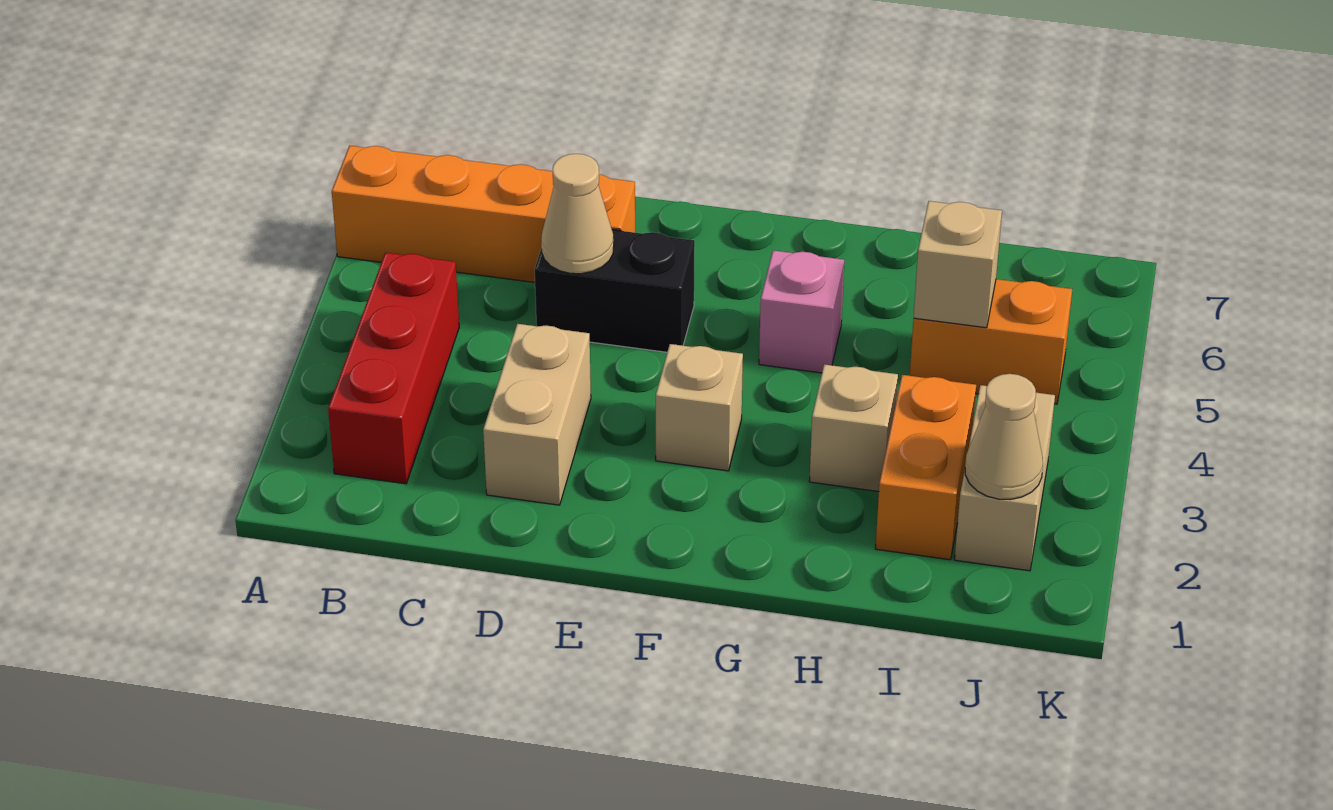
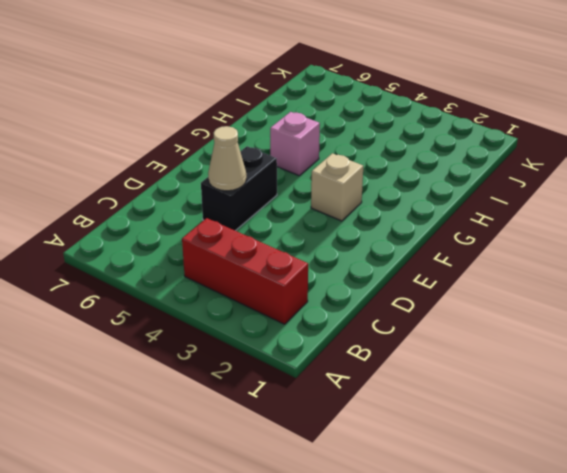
none -> orange 1x4 brick [332,146,635,282]
none -> tan 1x2 brick [483,324,591,505]
none -> tan 1x1 brick [809,364,898,492]

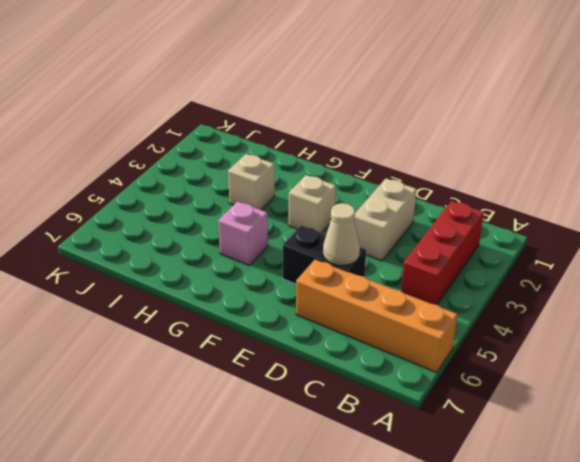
none -> orange 1x2 brick [875,375,976,560]
none -> orange 1x2 brick [910,279,1072,404]
none -> tan 1x2 brick [955,385,1055,571]

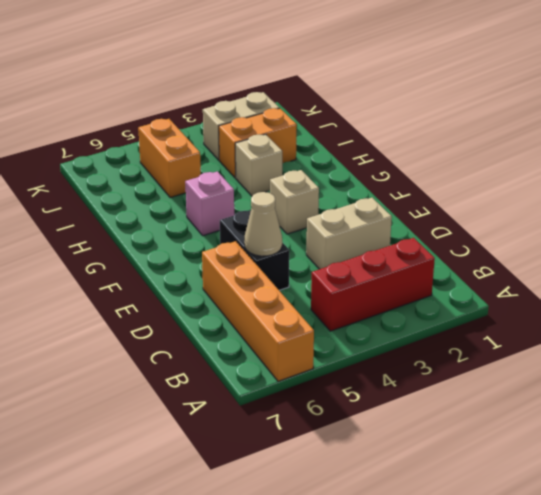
none -> tan 1x1 brick [914,201,1002,328]
none -> tan 1x1 cone [965,374,1043,500]

